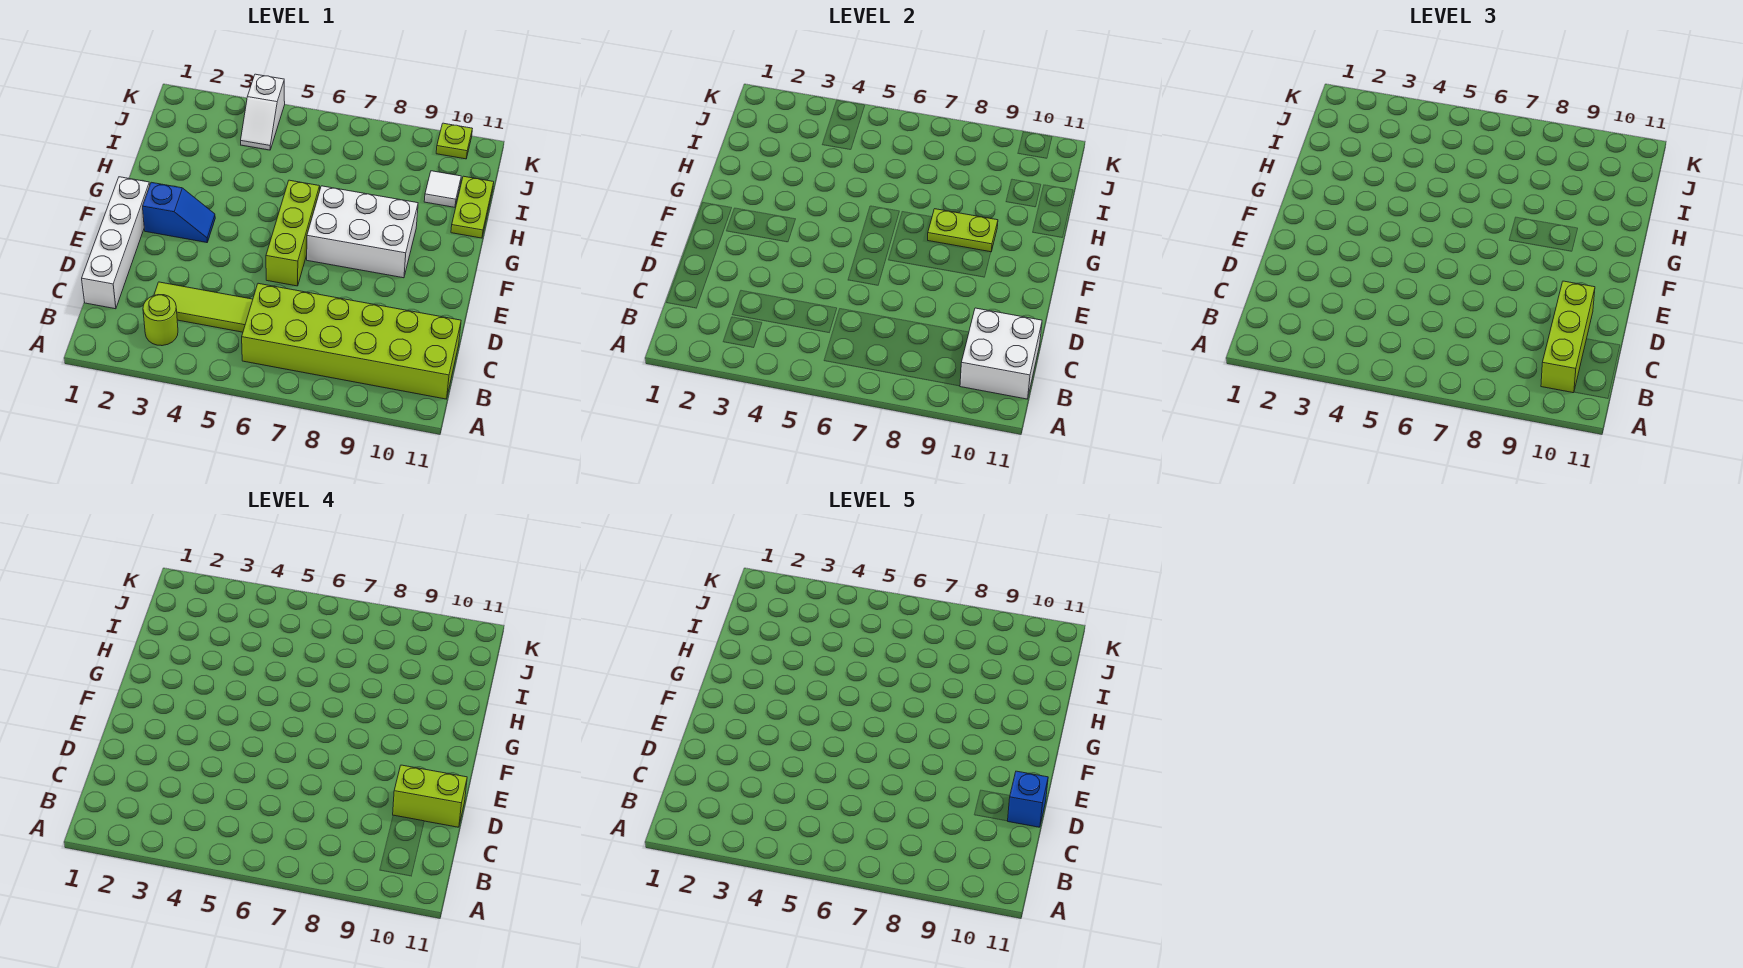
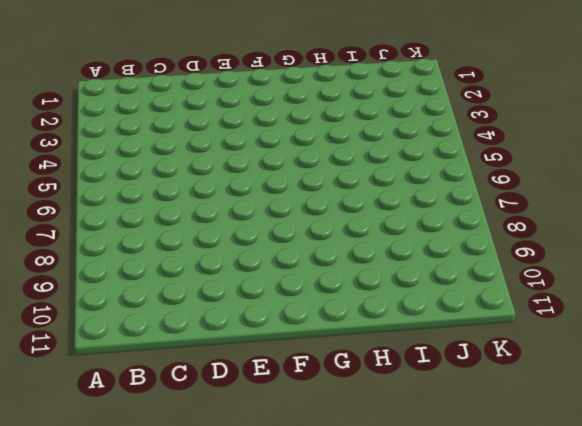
none -> lime 1x1 round brick [143,295,178,346]
none -> lime 2x6 brick [242,283,461,399]
none -> white 1x4 brick [82,177,150,309]

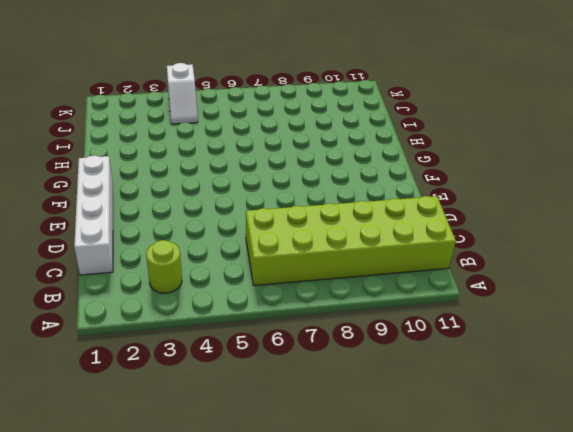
none -> lime 1x3 tile [154,282,253,332]
none -> lime 1x3 brick [266,180,320,286]
none -> blue 1x2 slope [143,182,215,243]

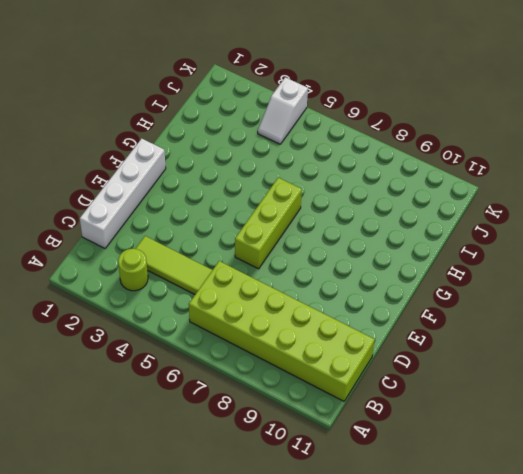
none -> blue 1x2 slope [143,182,215,243]
none -> white 2x3 brick [307,186,418,278]
none -> lime 1x2 plate [451,176,494,238]

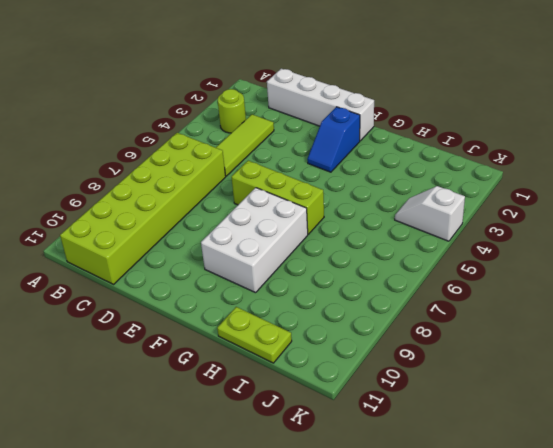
none -> white 1x1 tile [424,171,461,207]
none -> lime 1x1 plate [436,123,472,159]
none -> white 2x2 brick [960,308,1042,399]

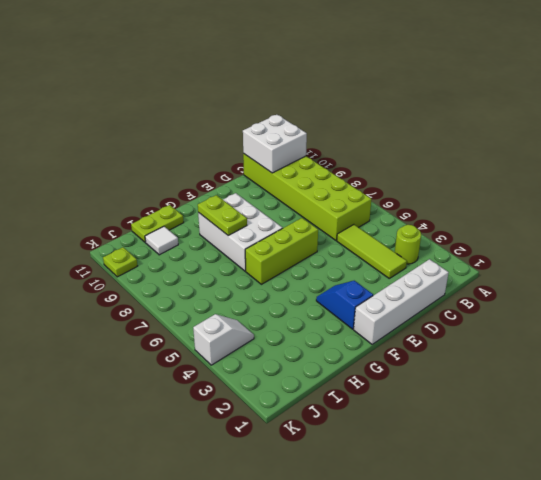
none -> lime 1x3 brick [1541,281,1595,393]
none -> lime 1x2 brick [393,765,467,827]
none -> blue 1x1 brick [1008,771,1048,827]

